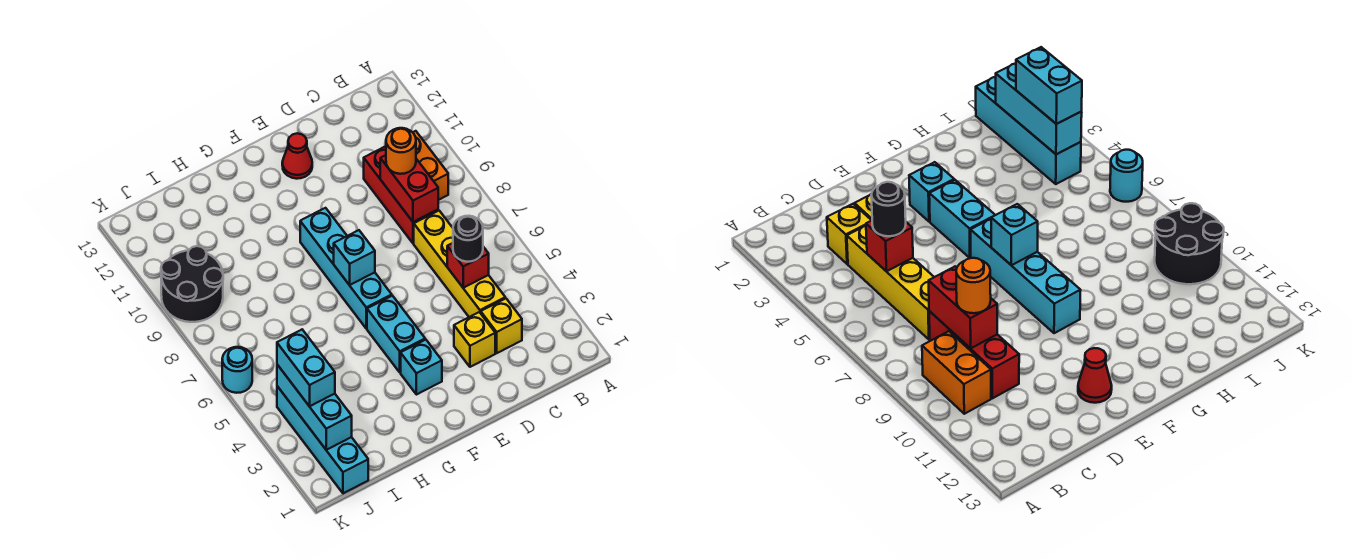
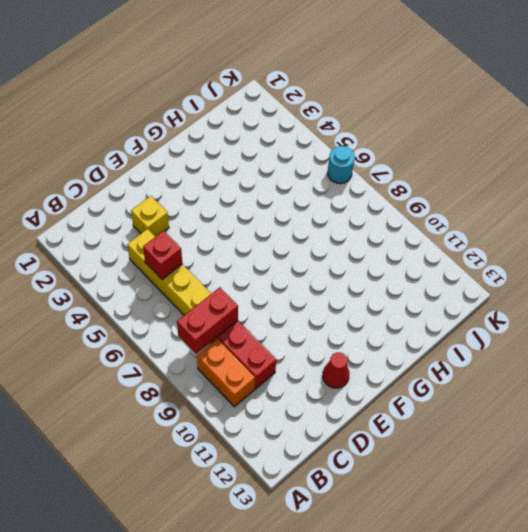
red 1x2 brick [177,287,238,354] -> red 1x2 brick turned to [380,155,438,222]
none -> yellow 1x1 brick [481,298,522,353]
none -> cyan 1x1 brick [401,339,442,395]
none -> cyan 1x2 brick [367,296,425,372]

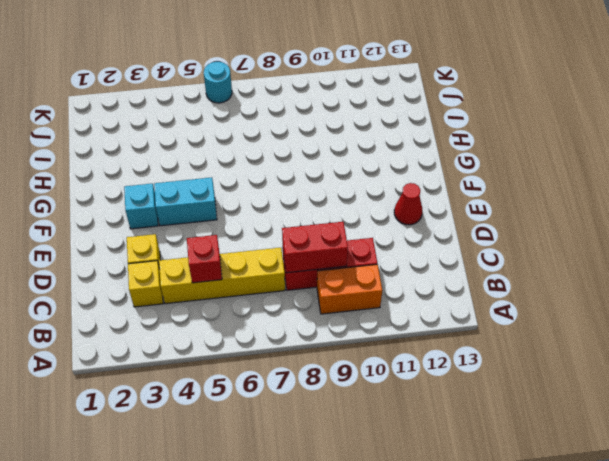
none -> cyan 1x4 brick [300,208,392,329]
none -> cyan 1x4 brick [277,386,368,493]
none -> black 2x2 round brick [161,246,223,322]

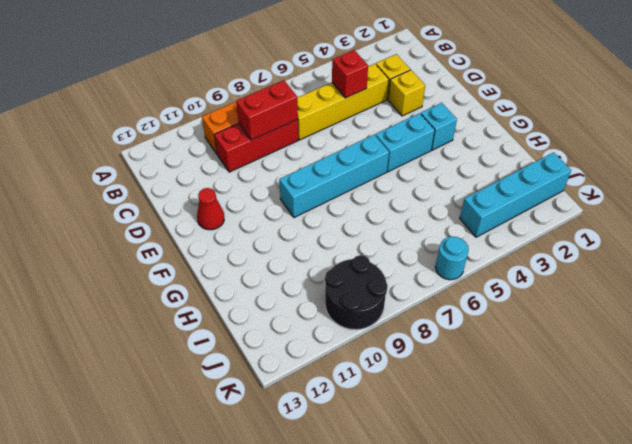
none -> cyan 1x1 brick [334,230,375,285]
none -> cyan 1x3 brick [277,365,352,450]
none -> black 1x1 round brick [453,216,483,262]

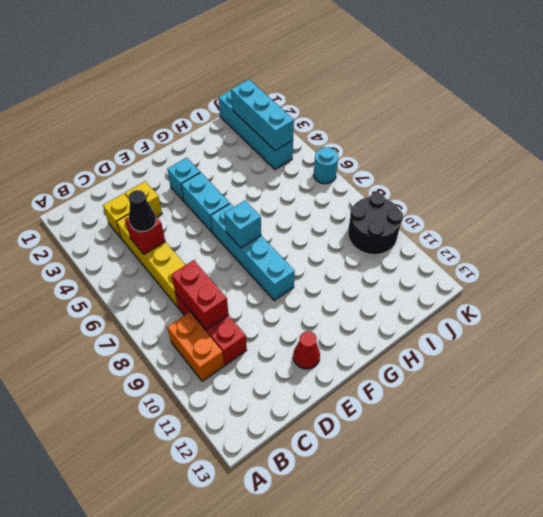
black 1x1 cone [128,190,156,232] -> black 1x1 round brick [453,216,483,262]
none -> orange 1x1 round brick [386,128,416,174]
none -> cyan 1x2 brick [277,330,335,406]

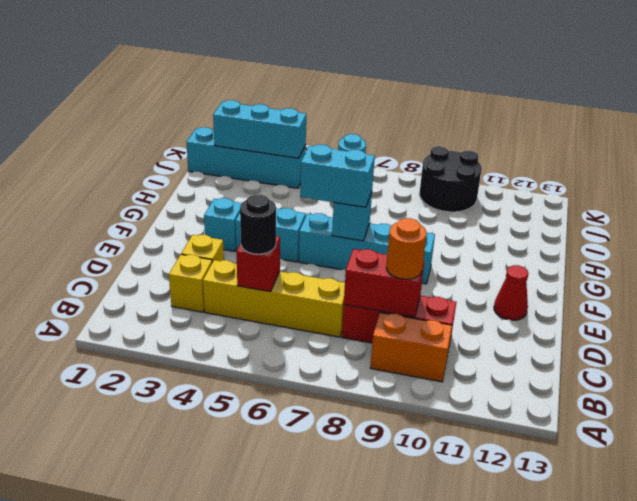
cyan 1x2 brick [300,145,375,207] -> cyan 1x2 brick moved to [277,330,335,406]

